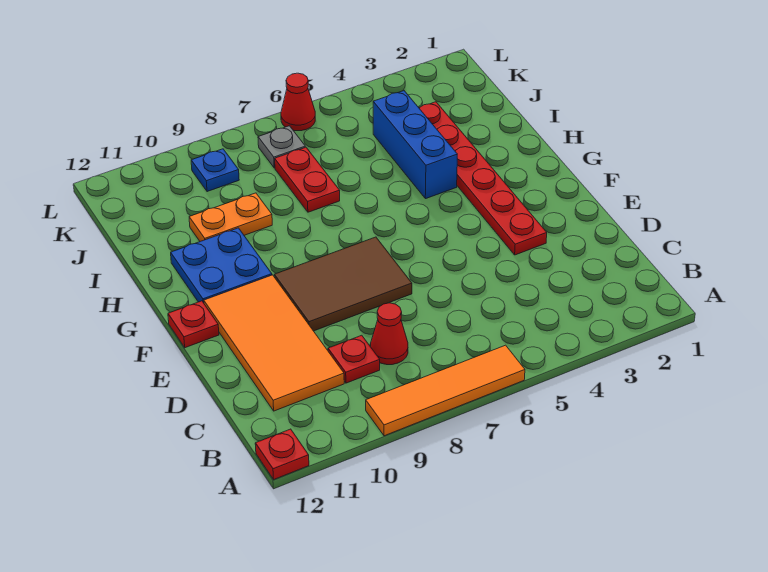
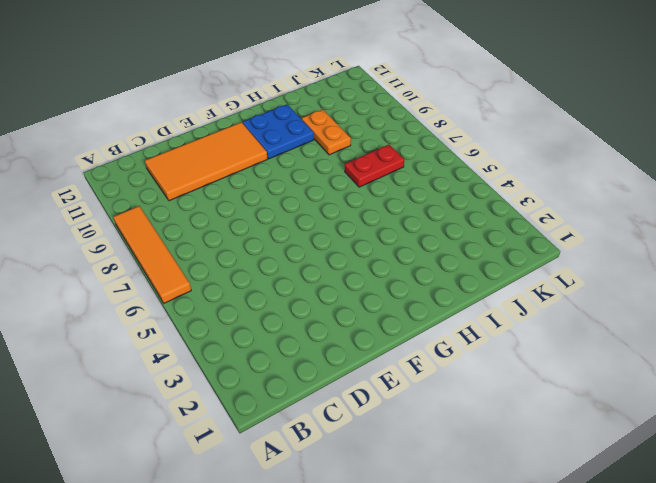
none -> red 1x1 plate [255,429,309,479]
none -> red 1x1 cone [370,303,408,365]
none -> red 1x1 plate [328,335,380,383]

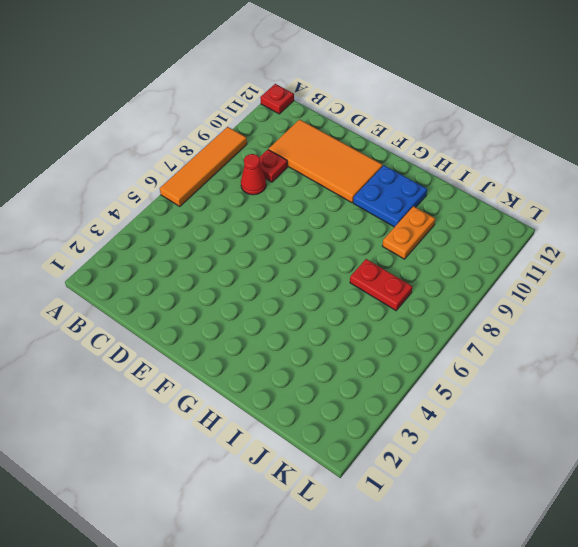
none -> red 1x6 plate [419,102,547,255]
none -> brown 2x3 tile [274,237,412,331]
none -> red 1x1 plate [168,301,219,348]

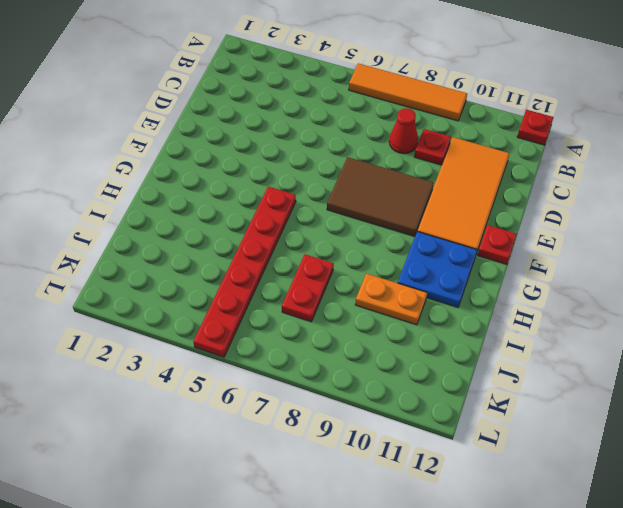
red 1x6 plate [193,187,296,357] -> red 1x6 plate moved to [419,102,547,255]
none -> blue 1x3 brick [373,91,457,199]
none -> grey 1x1 plate [258,126,305,168]
none -> blue 1x1 plate [191,149,239,192]

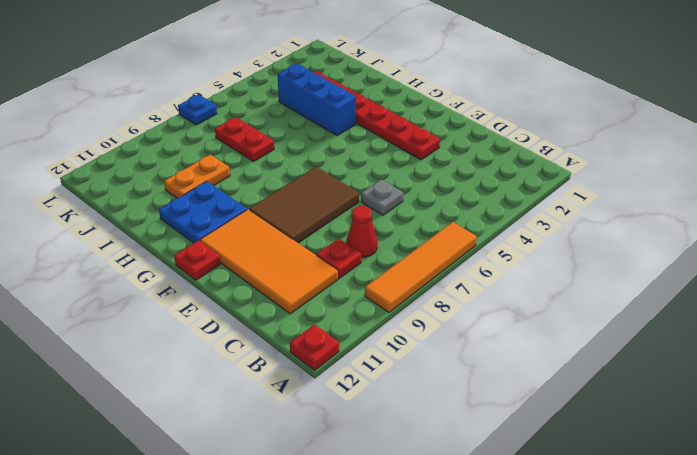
grey 1x1 plate [361,179,403,215] -> grey 1x1 plate moved to [258,126,305,168]
blue 1x1 plate [178,94,217,125] -> blue 1x1 plate moved to [191,149,239,192]
none -> red 1x1 cone [281,73,315,131]

